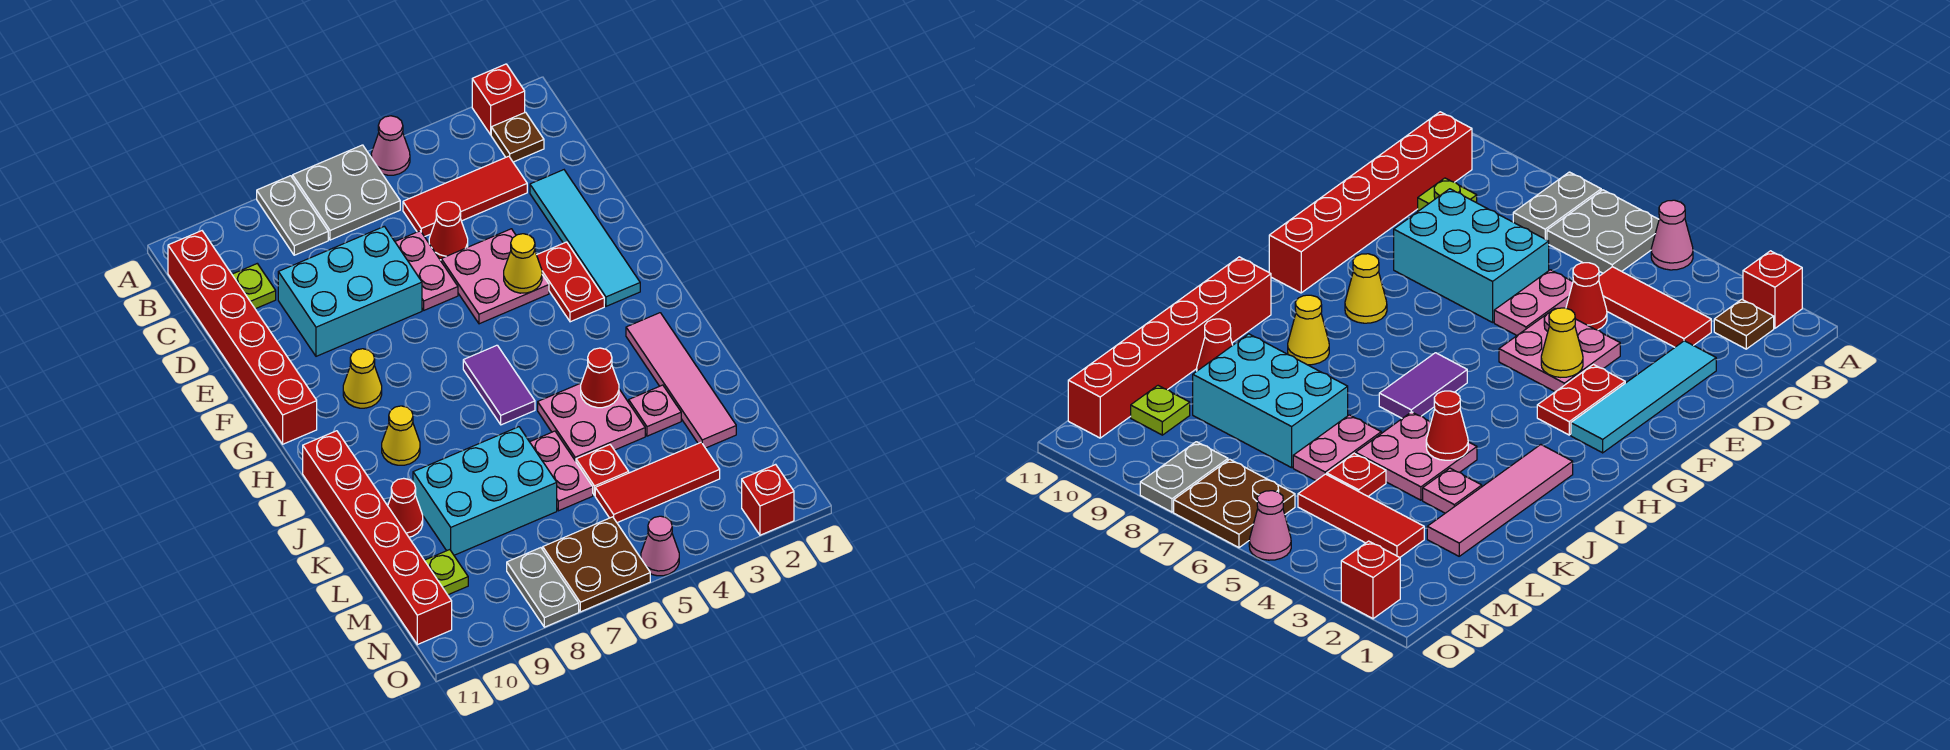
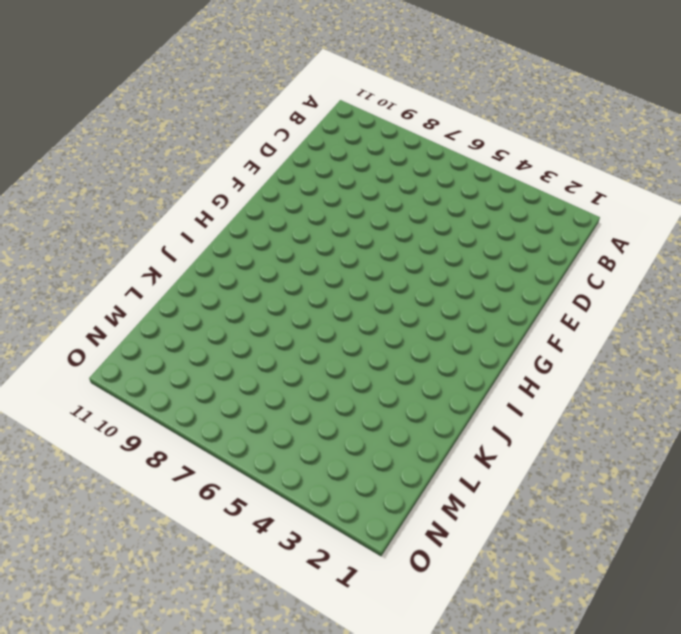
none -> red 1x1 brick [472,64,525,135]
none -> pink 1x1 cone [371,116,410,175]
none -> grey 2x2 plate [293,145,400,240]
none -> grey 1x2 plate [257,176,328,255]

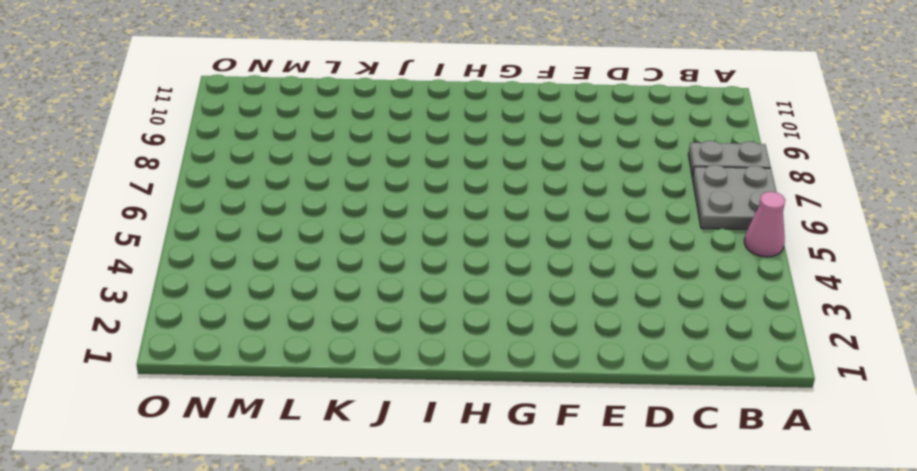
none -> red 1x1 brick [472,64,525,135]
none -> brown 1x1 plate [491,112,544,162]
none -> red 1x6 brick [168,231,317,444]
none -> red 1x3 tile [403,156,527,237]

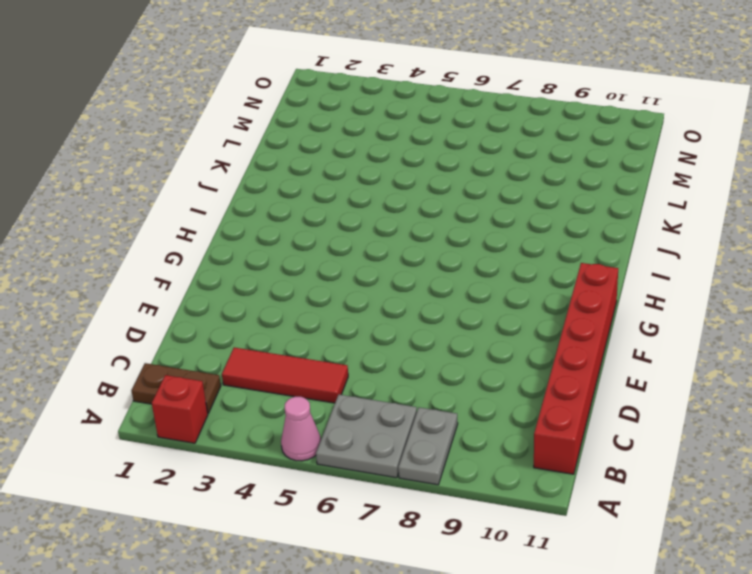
brown 1x2 plate [131,363,221,413] -> brown 1x1 plate [491,112,544,162]
none -> lime 1x1 plate [232,264,276,309]
none -> cyan 1x4 tile [530,170,640,306]
none -> red 1x1 cone [429,202,468,260]
none -> pink 1x2 plate [395,231,458,310]

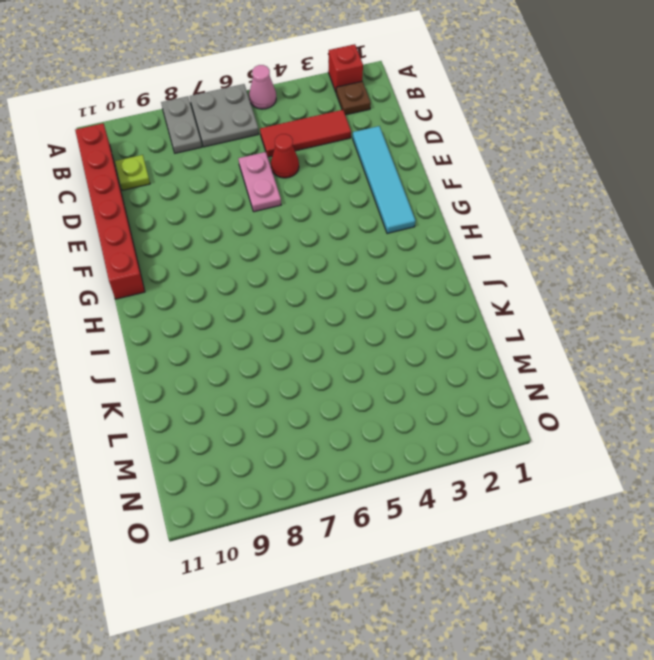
none -> cyan 2x3 brick [278,226,422,356]
none -> pink 2x2 plate [441,229,549,324]
none -> red 1x2 plate [537,242,604,322]
none -> yellow 1x1 cone [343,349,382,408]

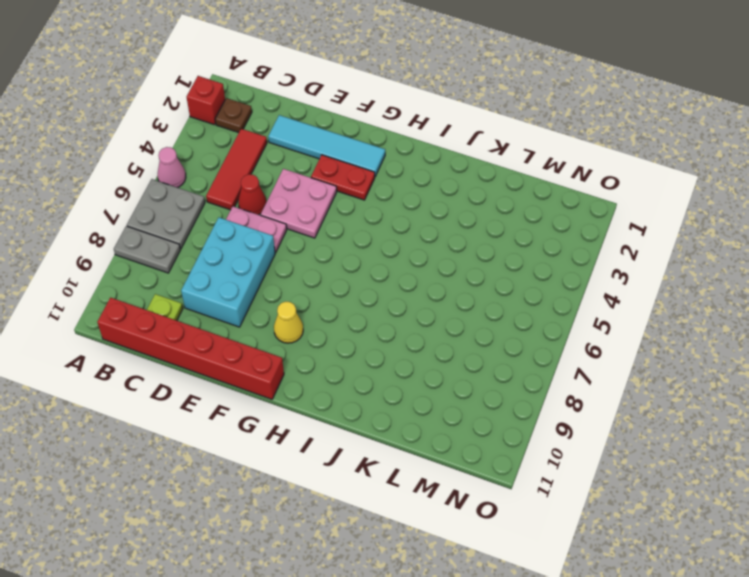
none -> purple 1x2 tile [463,345,535,425]
none -> pink 1x4 tile [626,313,736,448]
none -> yellow 1x1 cone [382,406,420,465]
none -> red 1x6 brick [303,431,452,645]

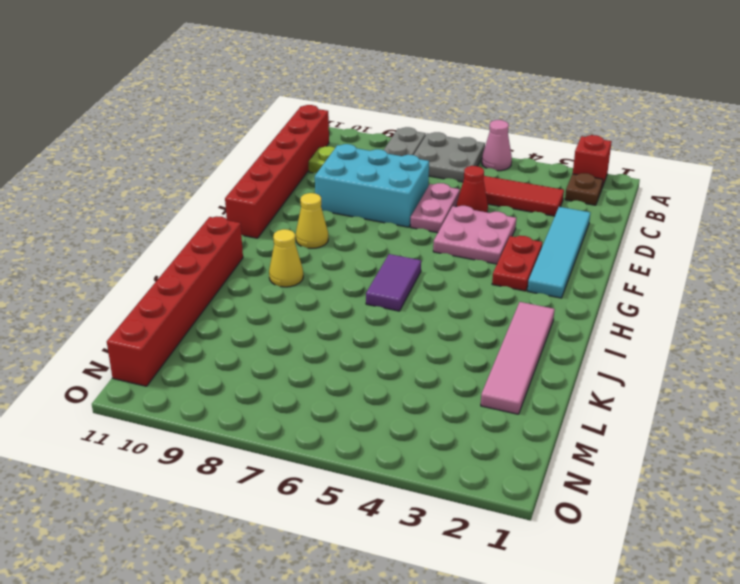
none -> pink 2x2 plate [538,383,645,461]
none -> pink 1x1 plate [629,385,681,436]
none -> pink 1x2 plate [530,431,593,511]
none -> cyan 2x3 brick [413,427,557,555]

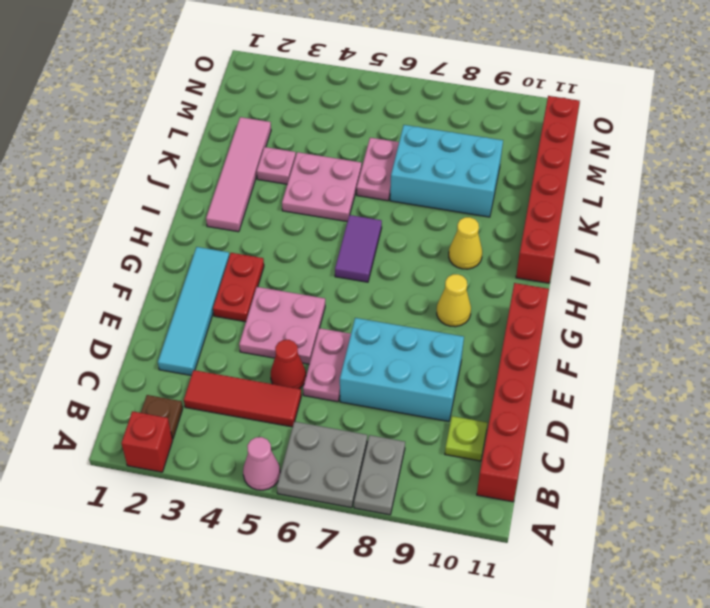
none -> red 1x1 cone [388,478,423,537]
none -> red 1x1 plate [576,445,629,495]
none -> red 1x3 tile [595,442,720,523]
none -> lime 1x1 plate [424,550,468,595]

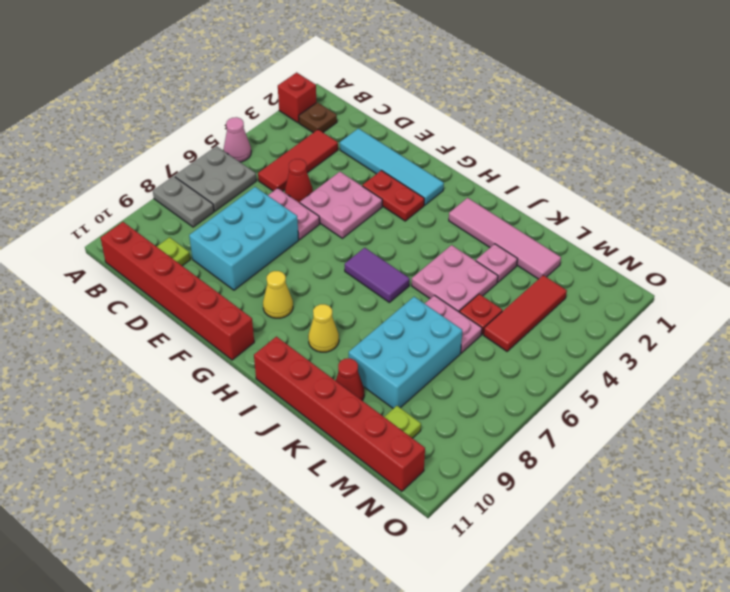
none -> brown 2x2 plate [543,517,650,612]
none -> grey 1x2 plate [507,548,579,627]
none -> red 1x1 brick [742,464,794,535]
none -> pink 1x1 cone [641,516,679,576]

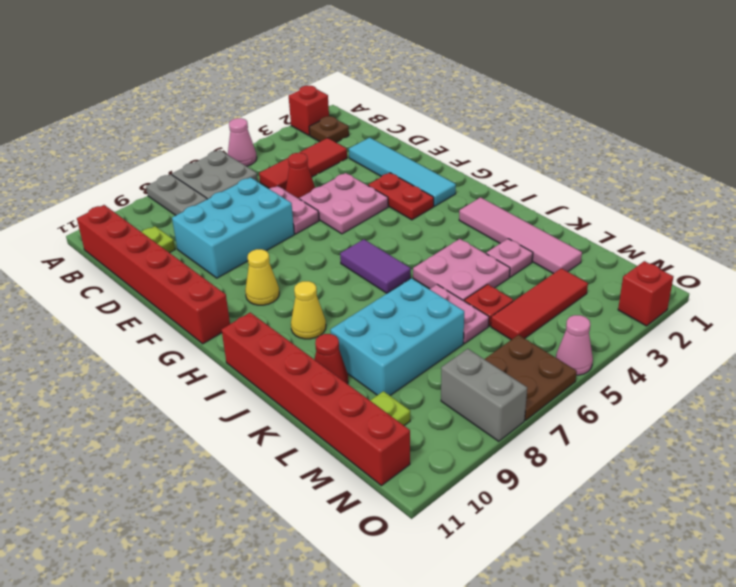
grey 1x2 brick [441,349,527,441] -> grey 1x2 plate [507,548,579,627]
none -> yellow 1x1 cone [504,234,542,293]
none -> red 1x1 cone [581,348,619,408]

